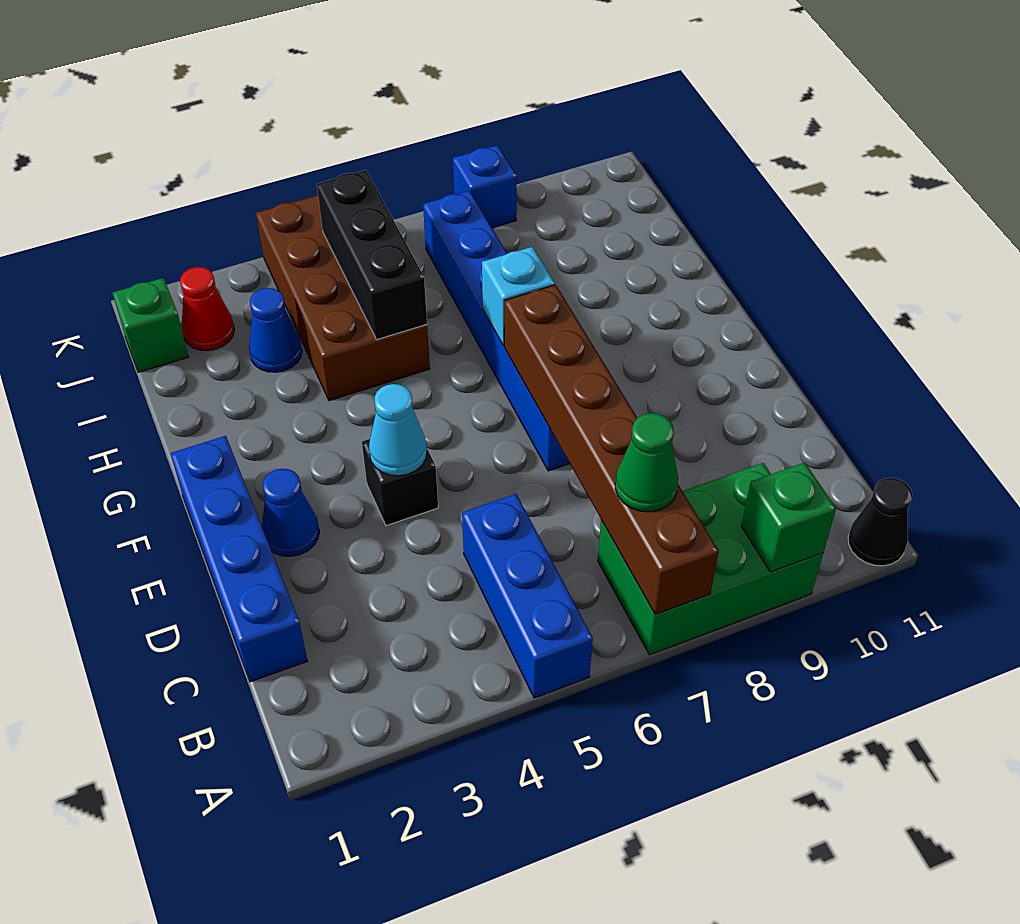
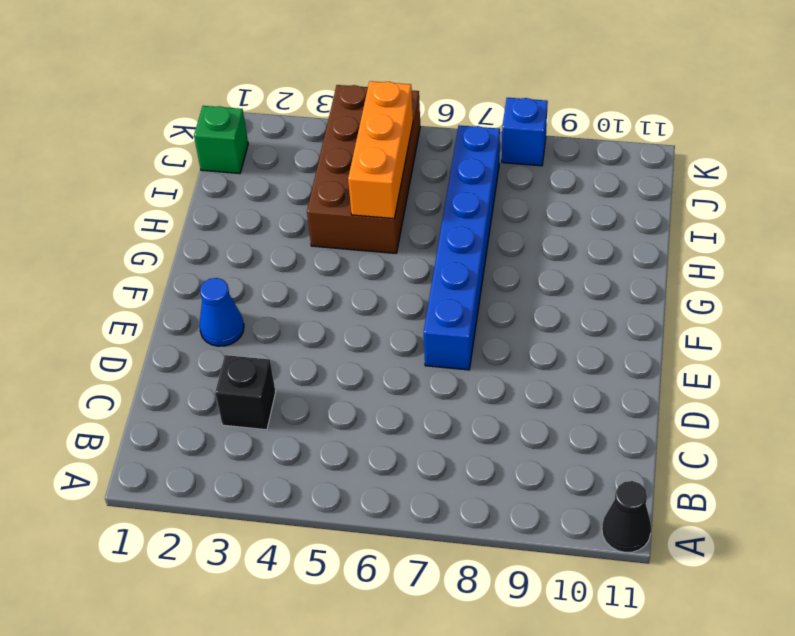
black 1x1 brick [215,355,276,430] -> black 1x1 brick moved to [362,439,438,526]
orange 1x3 brick [348,81,413,219] -> black 1x3 brick [317,170,427,340]
none -> blue 1x3 brick [462,494,593,698]
none -> green 2x3 brick [598,463,823,655]
none -> blue 1x4 brick [171,436,307,682]

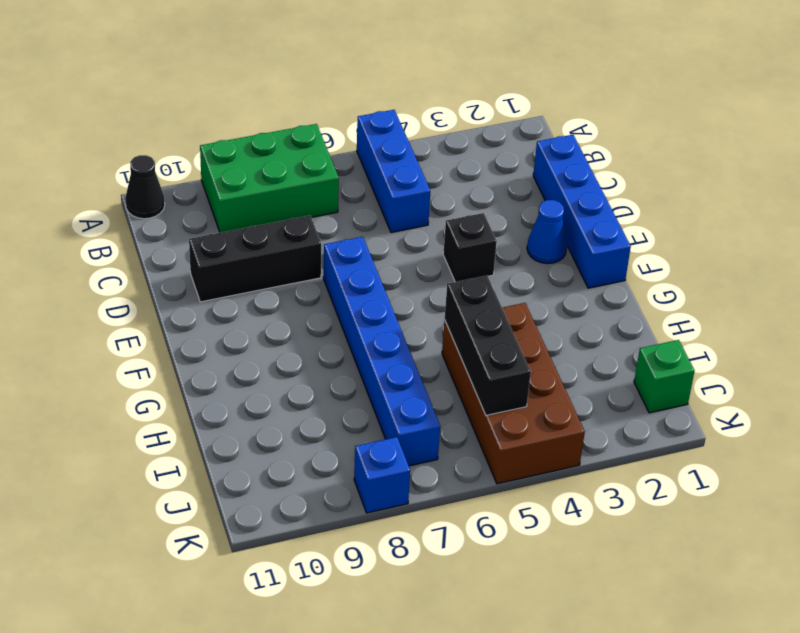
black 1x3 brick [189,215,321,302] -> none
none -> blue 1x1 cone [249,288,302,372]
none -> red 1x1 cone [180,267,234,351]
none -> brown 1x6 brick [504,285,719,615]

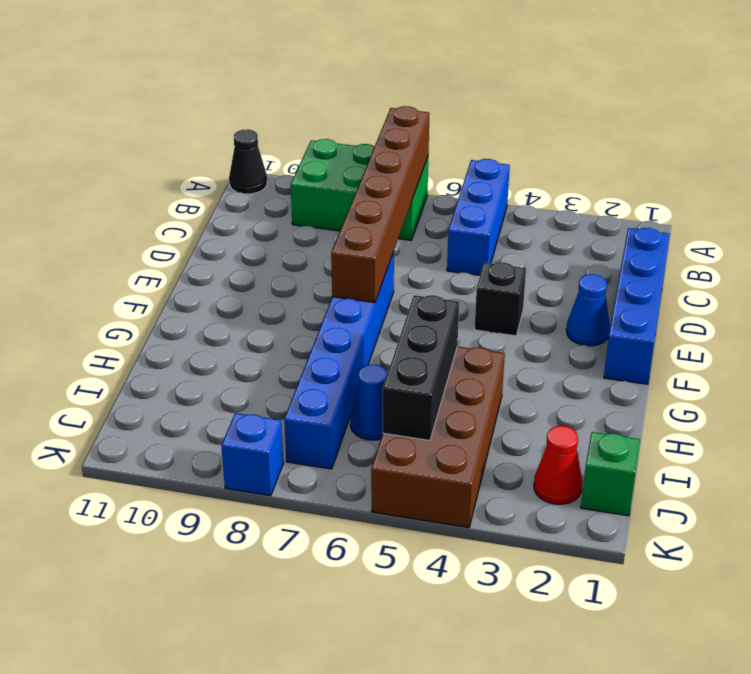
blue 1x1 cone [350,364,387,440] -> blue 1x1 cone moved to [249,288,302,372]
none -> green 1x1 brick [741,463,836,572]
none -> cyan 1x1 cone [369,384,427,476]
none -> cyan 1x1 brick [482,247,555,346]

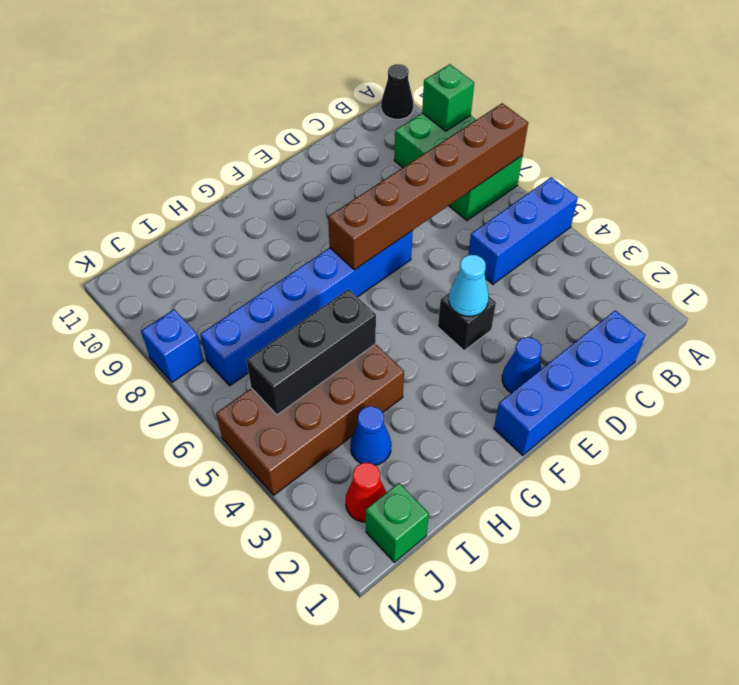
none -> cyan 1x1 brick [482,247,555,346]
none -> green 1x1 cone [615,413,678,512]

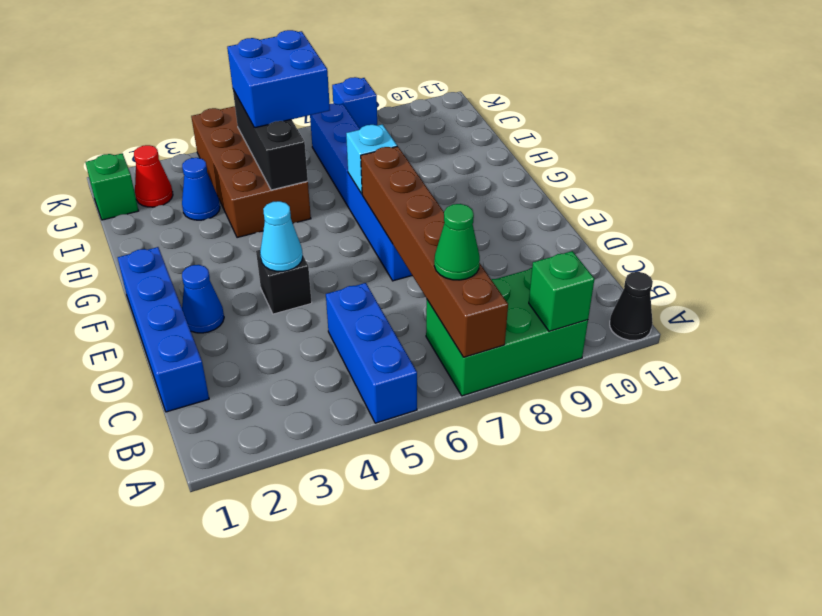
blue 2x2 brick [227,30,330,128] -> none

